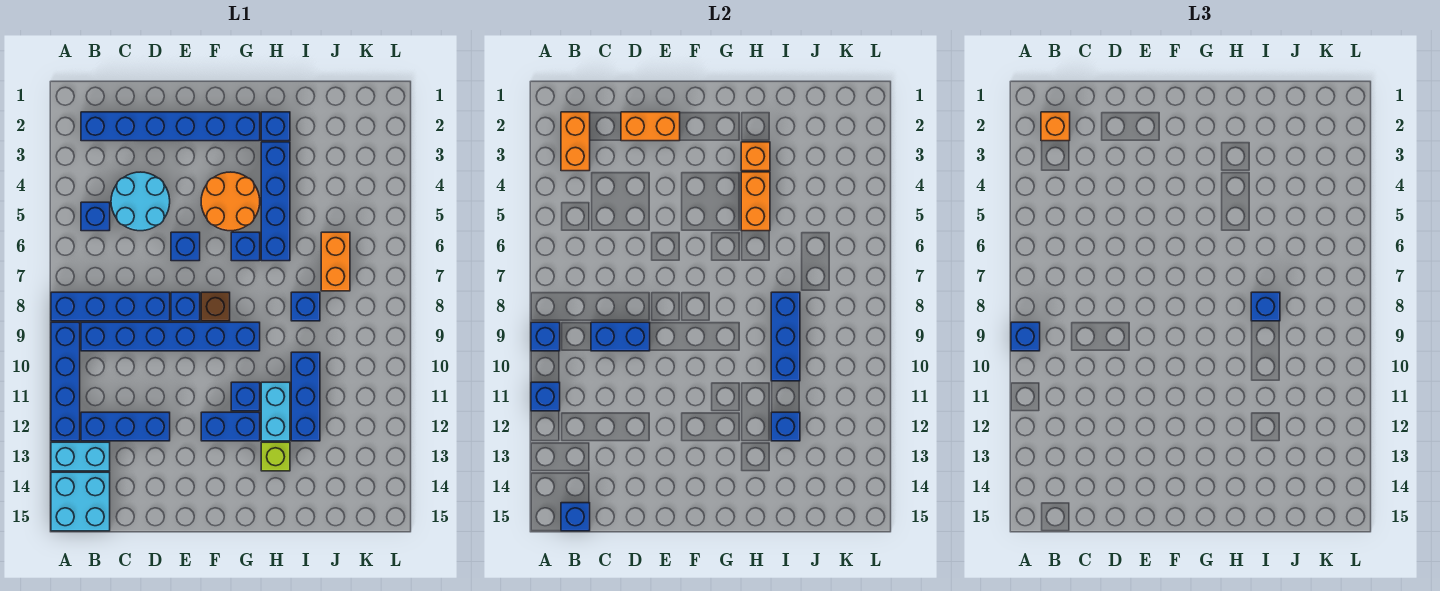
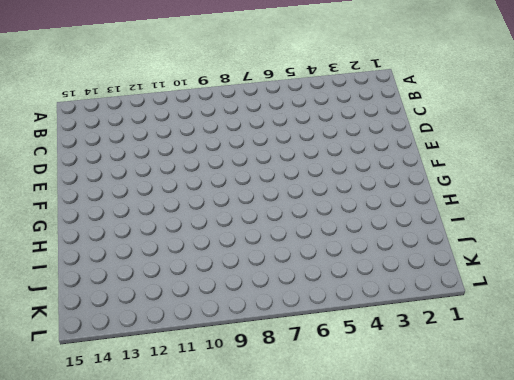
none -> blue 1x4 brick [51,292,170,321]
none -> blue 1x4 brick [51,322,80,441]
none -> cyan 1x2 brick [51,442,110,471]
none -> cyan 2x2 brick [51,472,110,531]

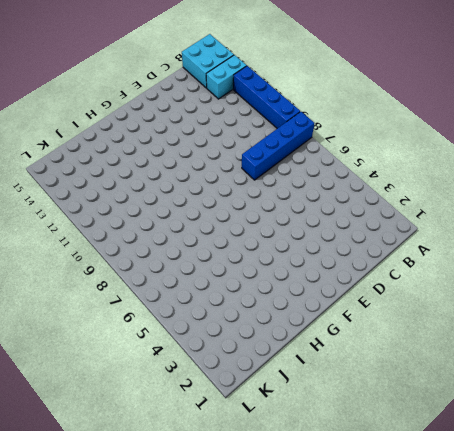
none -> blue 1x6 brick [81,112,260,141]
none -> blue 1x1 brick [81,202,110,231]
none -> blue 1x6 brick [81,322,260,351]
none -> blue 1x3 brick [81,412,170,441]

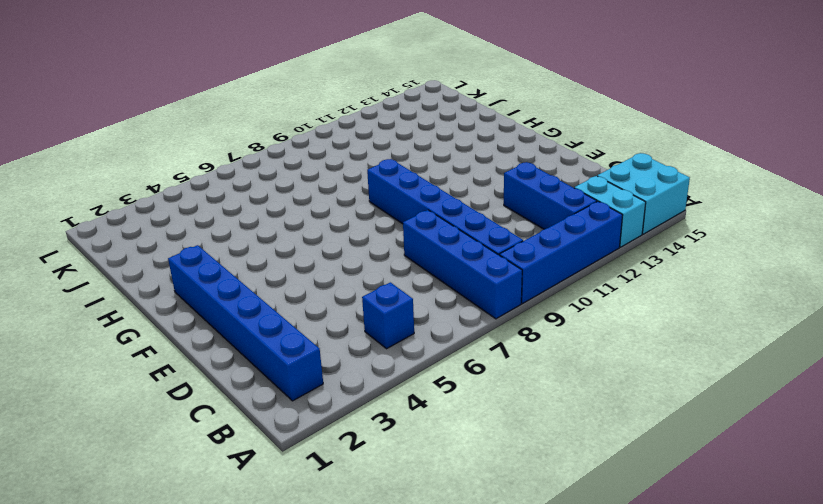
none -> cyan 2x2 round brick [111,172,170,231]
none -> blue 1x1 brick [171,232,200,261]
none -> blue 1x1 brick [171,292,200,321]
none -> orange 2x2 round brick [201,172,260,231]

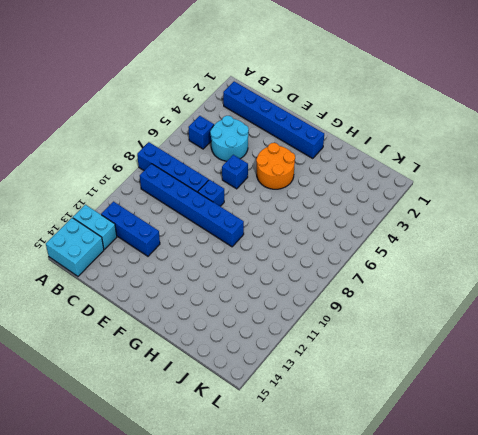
none -> blue 1x4 brick [51,322,80,441]
none -> brown 1x1 brick [201,292,230,321]
none -> blue 1x2 brick [201,412,260,441]
none -> blue 1x1 brick [231,232,260,261]

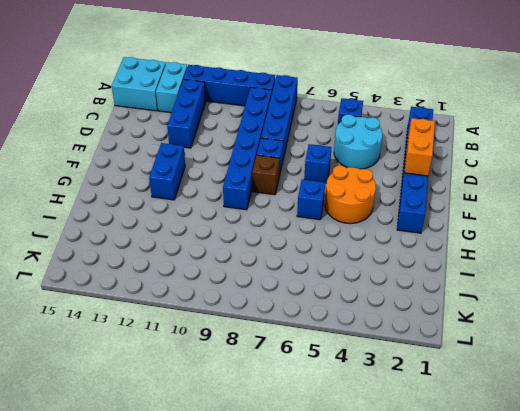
none -> blue 1x1 brick [231,382,260,411]
none -> blue 1x1 brick [261,112,290,141]
none -> blue 1x4 brick [261,142,290,261]
none -> cyan 1x2 brick [261,382,290,441]

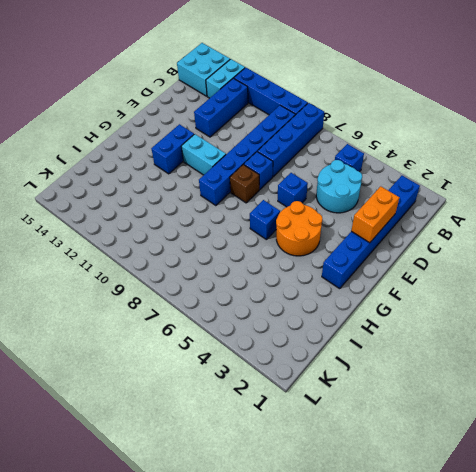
cyan 1x2 brick [181,134,226,175] -> cyan 1x2 brick moved to [261,382,290,441]
none -> blue 1x1 brick [231,382,260,411]
none -> blue 1x1 brick [261,112,290,141]
none -> blue 1x4 brick [261,142,290,261]
none -> lime 1x1 brick [261,442,290,471]

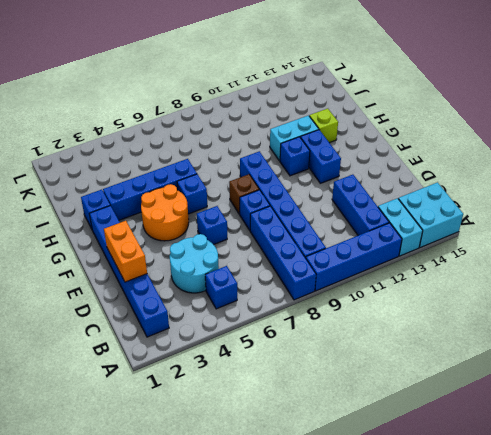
none -> blue 1x1 brick [291,292,320,321]
none -> blue 1x3 brick [291,352,320,441]
none -> orange 1x2 brick [321,232,350,291]
none -> blue 1x1 brick [531,322,560,351]

